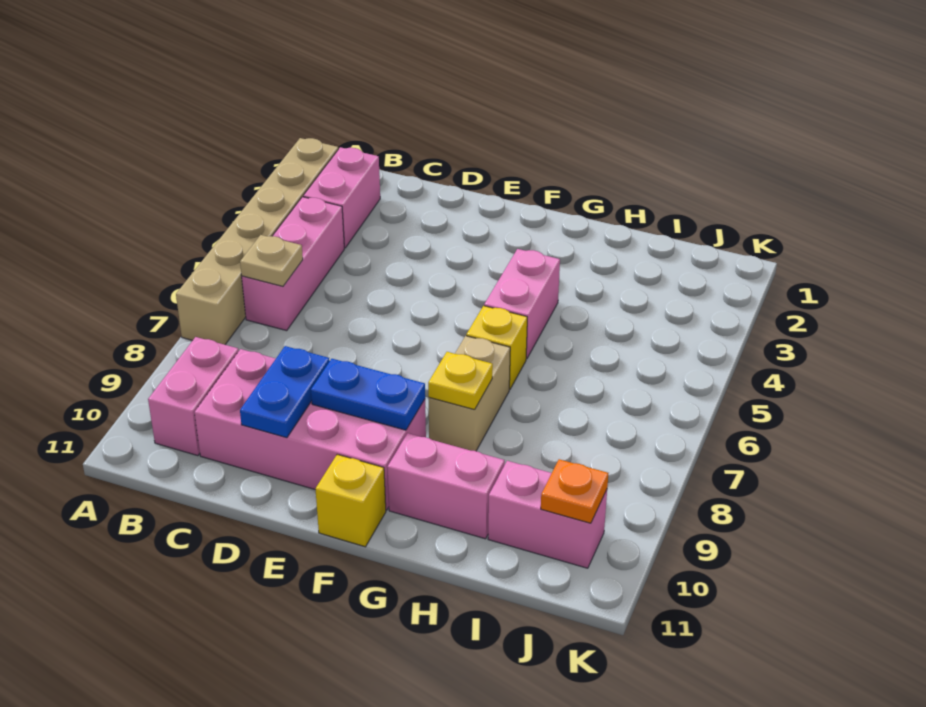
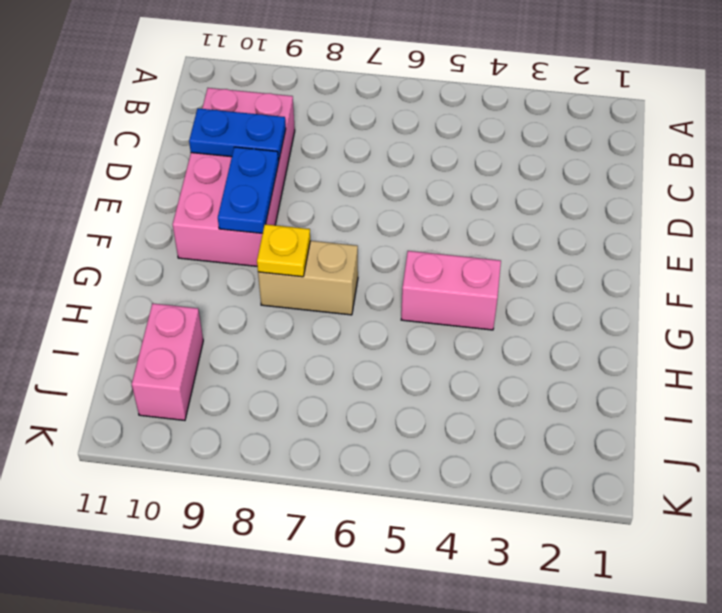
none -> tan 1x6 brick [176,138,338,345]
none -> pink 1x2 brick [303,147,380,248]
none -> pink 1x3 brick [242,197,344,331]

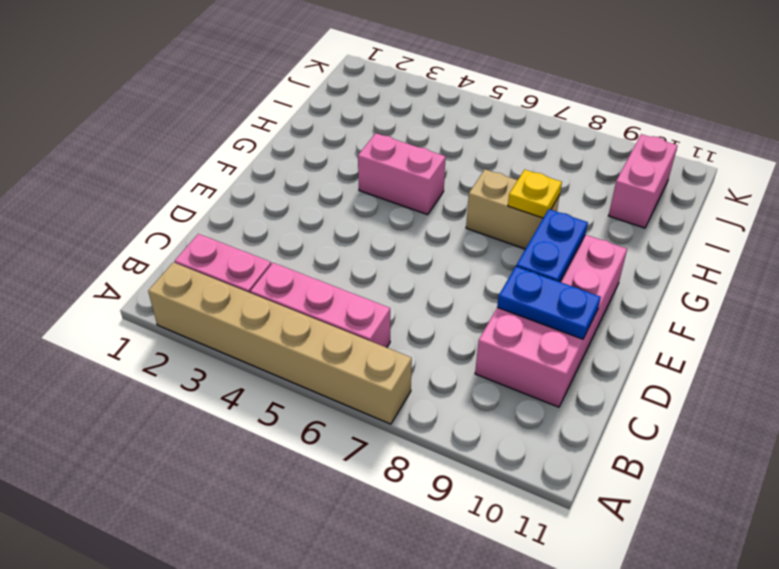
none -> pink 1x2 brick [148,337,239,456]
none -> yellow 1x1 brick [315,454,386,547]
none -> yellow 1x1 brick [466,306,527,390]

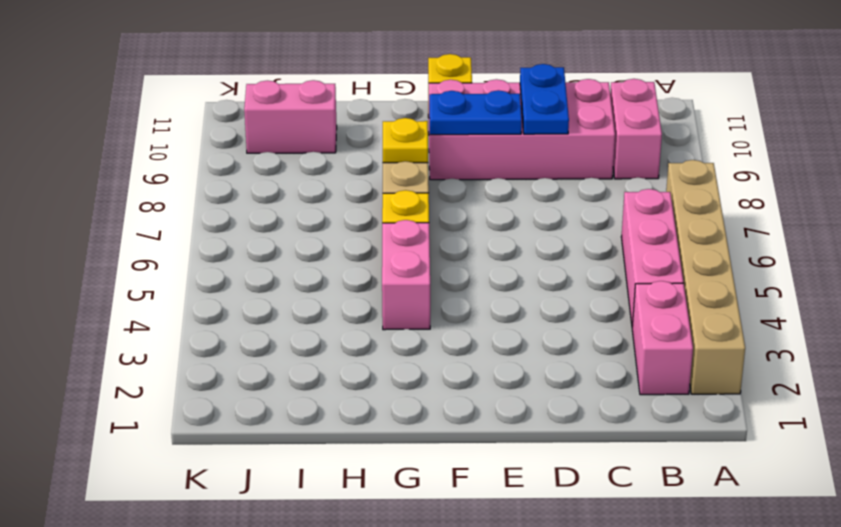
none -> pink 1x2 brick [388,433,505,539]
none -> tan 1x1 plate [240,235,303,286]
none -> orange 1x1 plate [541,459,608,523]

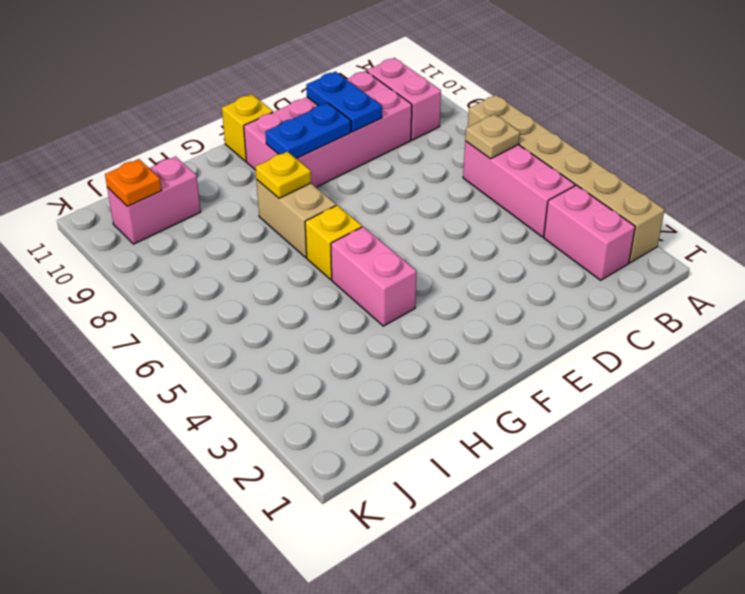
none -> pink 1x2 brick [388,433,505,539]

